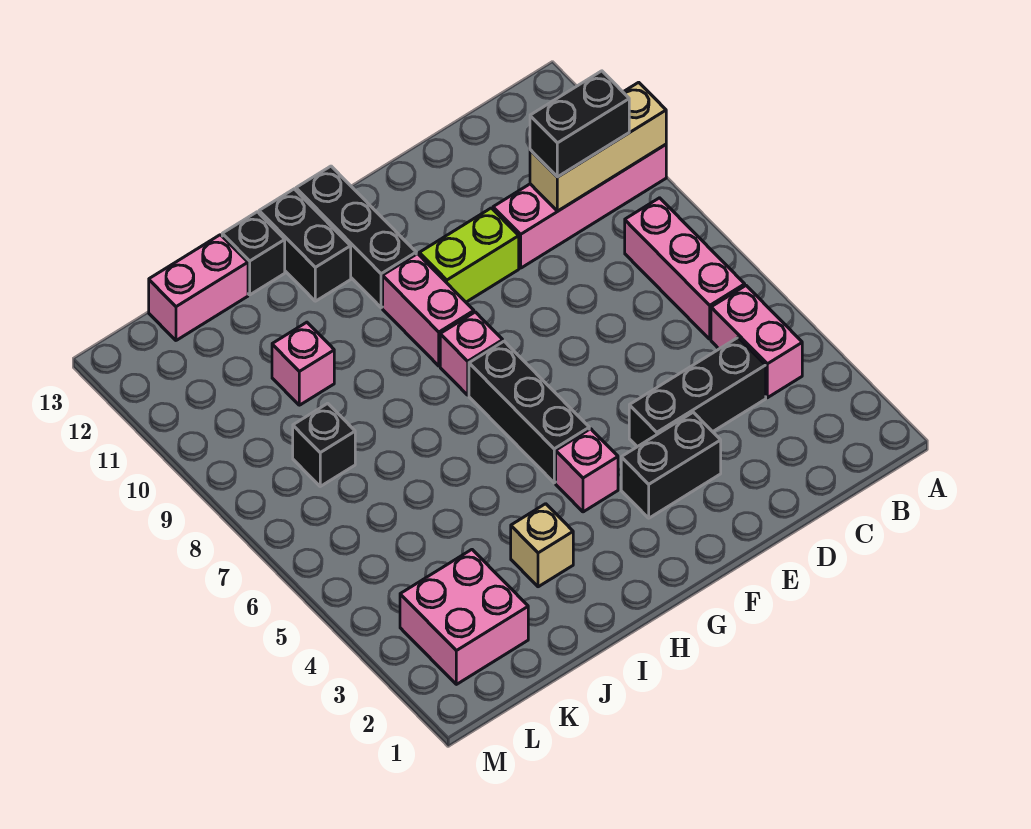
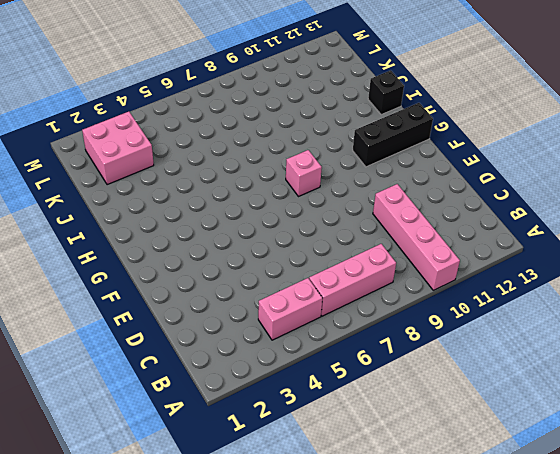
none -> black 1x3 brick [629,338,766,447]
none -> black 1x2 brick [621,412,721,518]
none -> lime 1x2 brick [419,208,519,302]

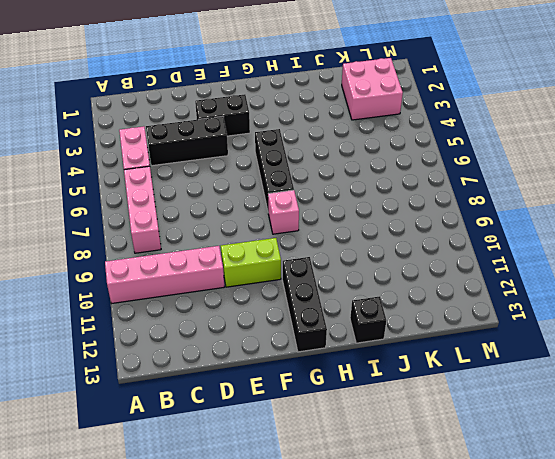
none -> pink 1x1 brick [556,429,618,512]
none -> pink 1x2 brick [383,254,474,366]
none -> black 1x2 brick [259,189,351,301]

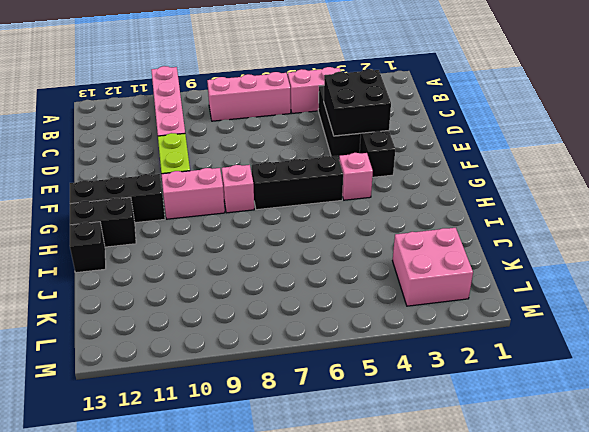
black 2x2 brick [324,69,391,136] -> none
none -> tan 1x1 brick [511,504,573,587]
none -> pink 1x1 brick [272,322,334,405]
none -> pink 1x2 brick [149,235,248,340]

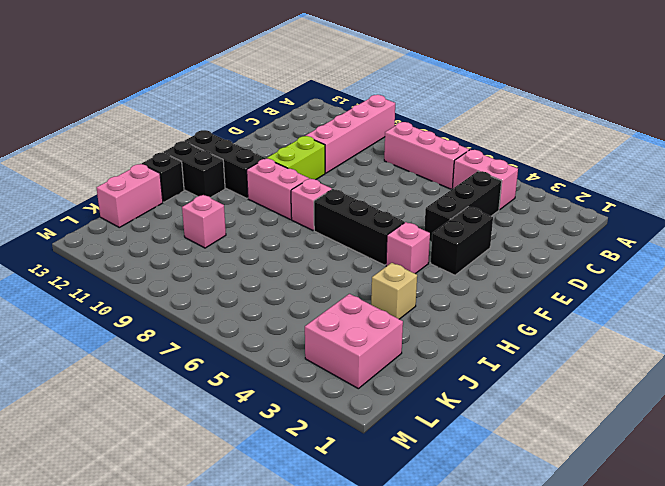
none -> black 1x1 brick [293,403,355,486]
none -> tan 1x3 brick [530,82,666,211]
none -> black 1x2 brick [530,71,629,177]

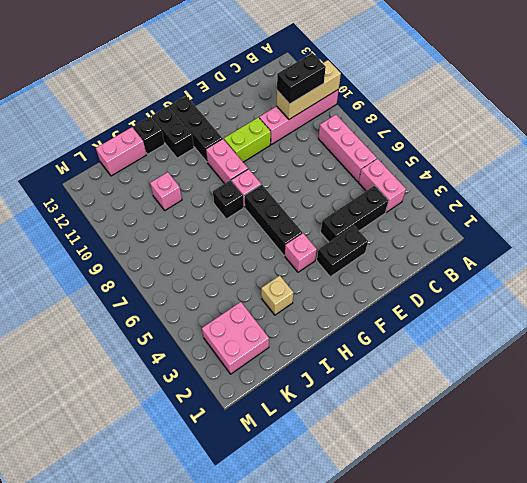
black 1x1 brick [213,180,243,219] -> black 1x1 brick moved to [293,403,355,486]

